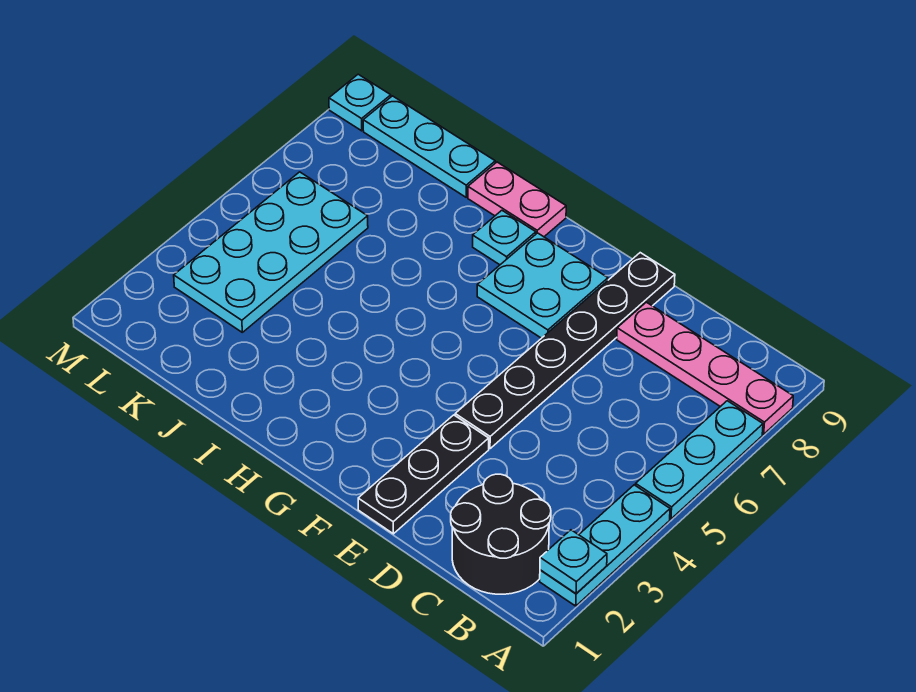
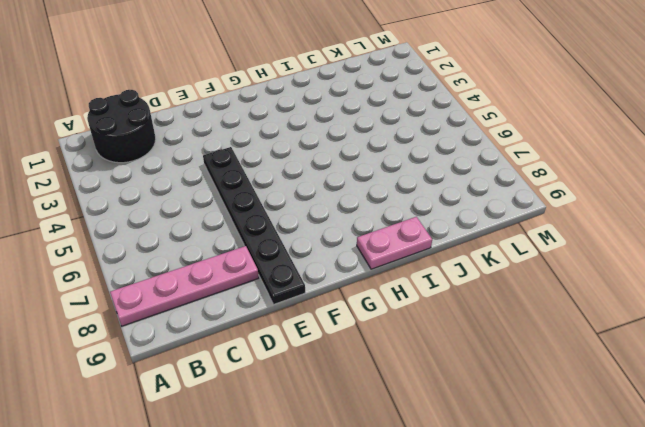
none -> cyan 1x3 plate [540,485,670,606]
none -> cyan 1x3 plate [635,401,763,519]
none -> black 1x3 plate [358,415,489,534]

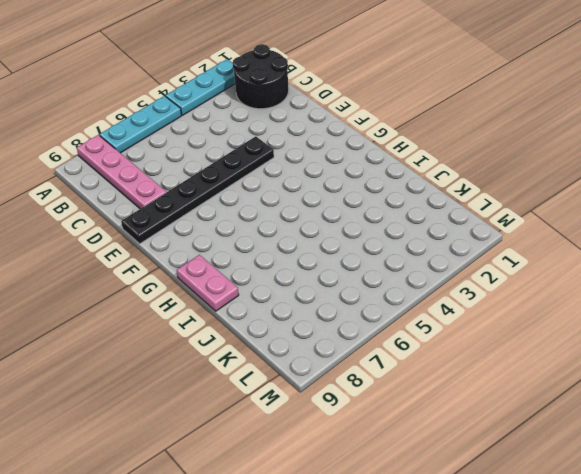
none -> black 1x3 plate [358,415,489,534]
none -> cyan 2x2 plate [477,233,608,338]
none -> cyan 1x1 plate [473,210,536,265]

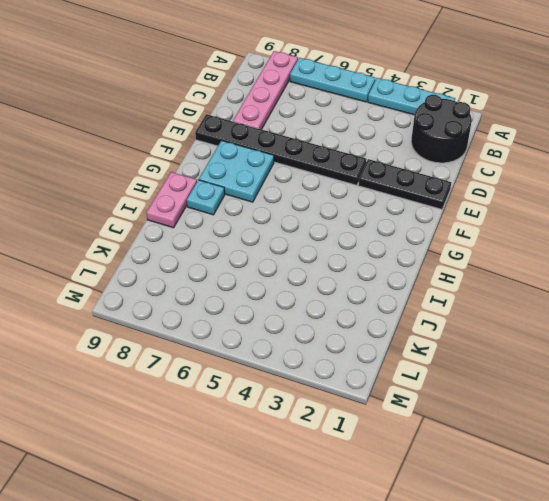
none -> cyan 1x3 plate [363,96,495,197]
none -> cyan 2x4 plate [174,172,368,332]
none -> cyan 1x1 plate [329,74,391,131]

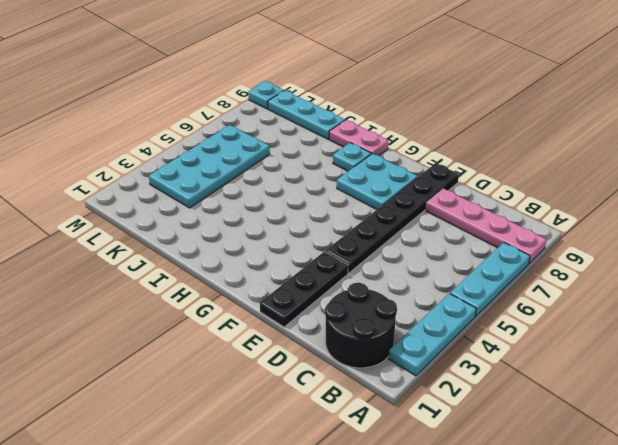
none -> cyan 1x1 plate [540,530,607,594]

